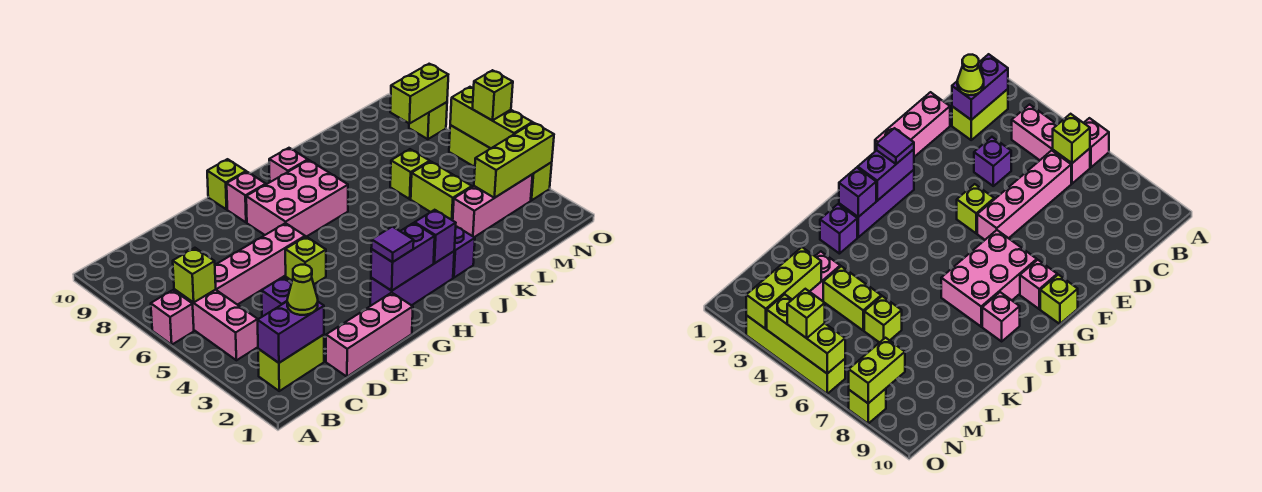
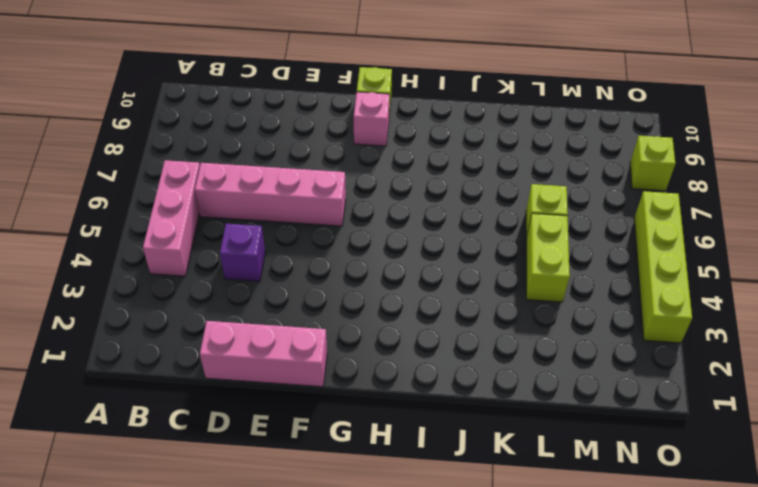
none -> pink 1x1 brick [151,290,194,345]
none -> lime 1x2 brick [258,335,324,391]
none -> lime 1x1 brick [285,237,326,284]

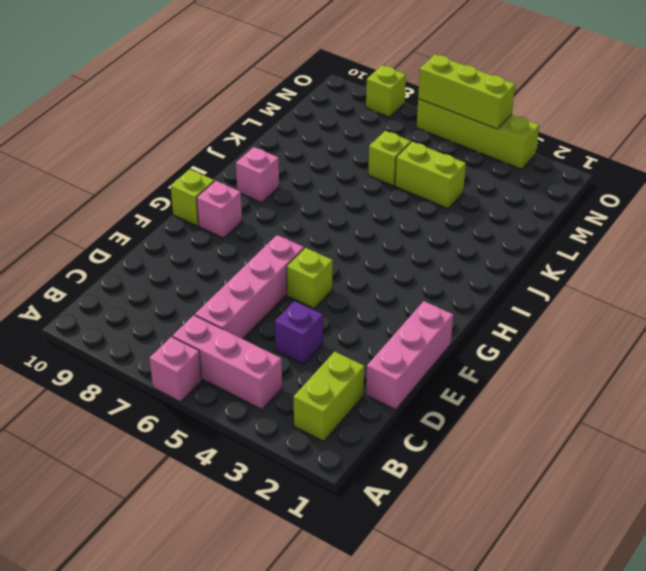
none -> purple 1x3 brick [370,251,454,305]
none -> pink 2x3 brick [246,160,348,237]
none -> purple 1x1 brick [453,226,475,278]

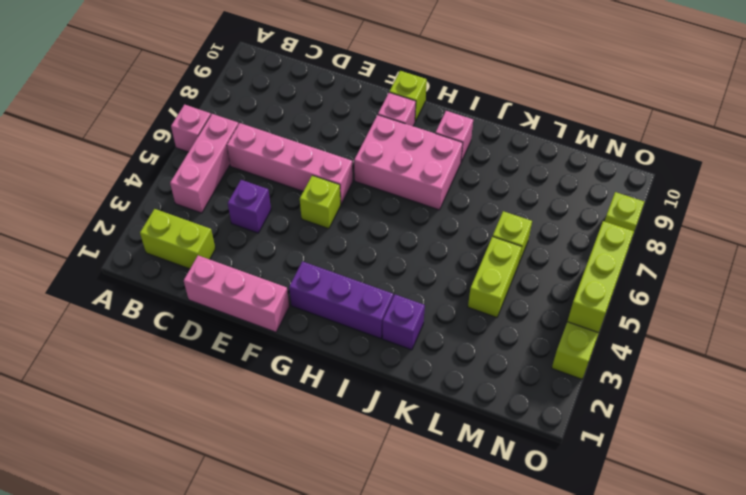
none -> pink 1x3 brick [453,174,533,237]
none -> purple 1x2 brick [258,302,324,363]
none -> lime 1x1 brick [173,248,216,303]

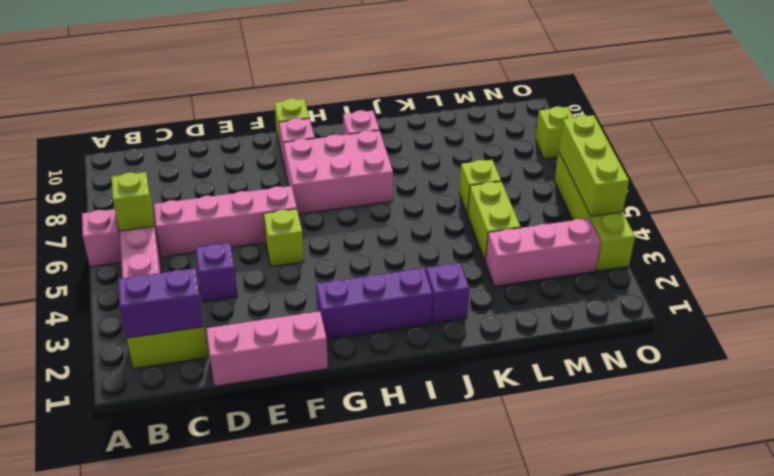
none -> purple 1x2 brick [371,223,435,291]
none -> purple 1x1 brick [415,210,456,263]
none -> lime 1x3 brick [474,123,554,198]

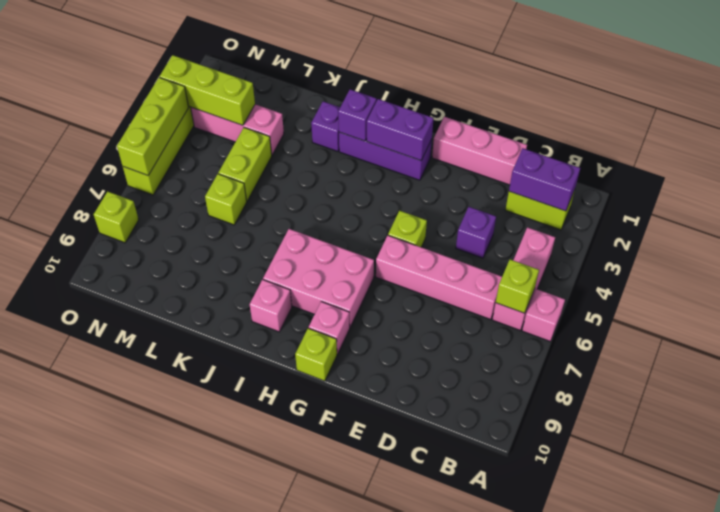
none -> lime 1x2 brick [390,64,448,124]
none -> lime 1x1 cone [287,265,318,315]
none -> purple 1x1 tile [371,227,414,262]

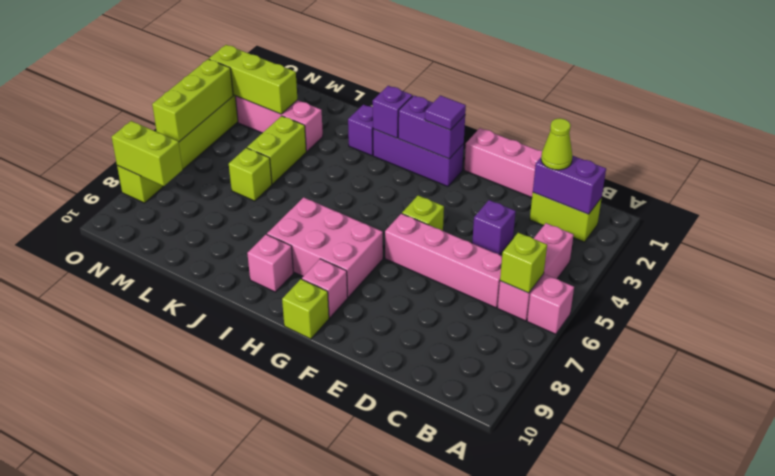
none -> lime 1x1 brick [472,70,513,120]

